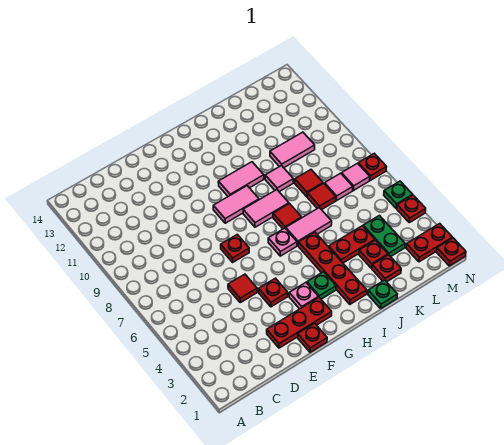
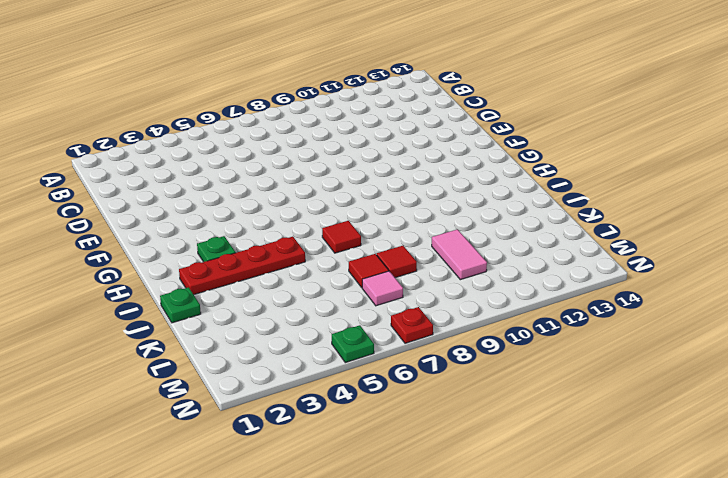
none -> red 1x3 plate [267,297,332,348]
none -> red 1x1 tile [228,274,257,303]
none -> red 1x1 plate [298,323,327,352]
none -> red 1x1 plate [259,278,288,307]

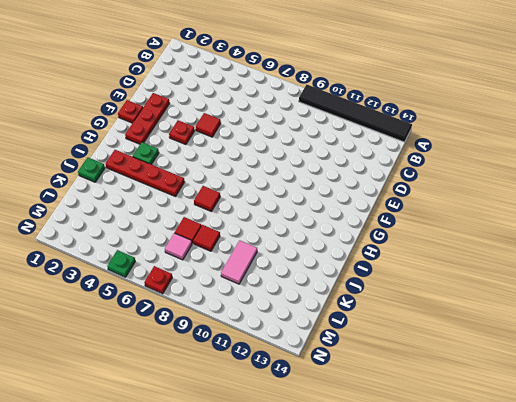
black 1x6 tile [299,85,412,142] -> none
none -> red 1x1 plate [221,234,249,262]
none -> pink 1x1 plate [289,283,318,309]
none -> pink 1x2 tile [213,186,259,223]
none -> pink 1x1 plate [268,228,297,256]

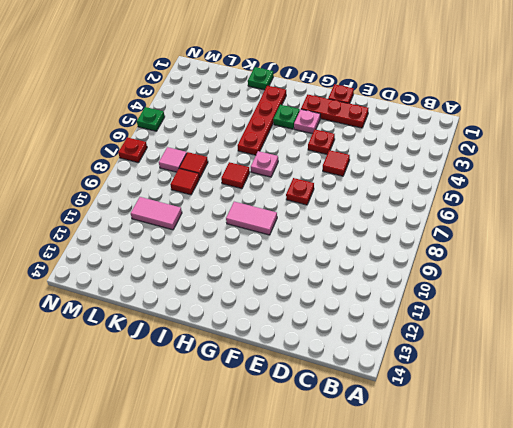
none -> pink 1x2 tile [243,190,289,227]
none -> pink 1x2 tile [218,162,264,196]
none -> pink 1x2 tile [286,207,332,246]
none -> red 1x2 plate [329,226,375,263]

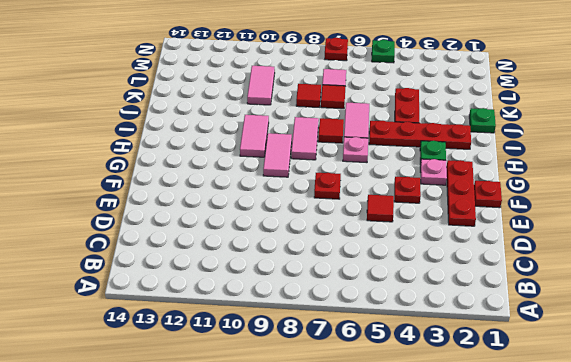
none -> pink 1x1 tile [265,165,293,192]
none -> red 1x1 plate [372,255,401,282]
none -> red 1x1 plate [359,240,388,268]
none -> green 1x2 plate [363,216,405,257]

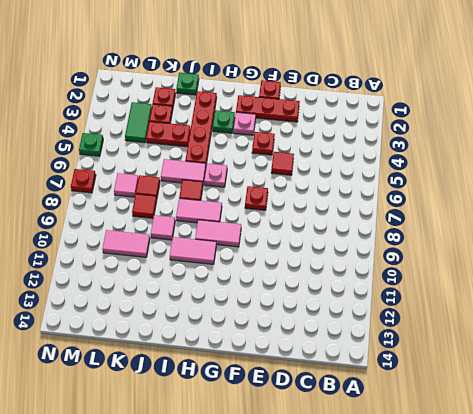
green 1x2 tile [125,102,152,143] -> green 1x2 plate [363,216,405,257]
none -> red 1x2 plate [406,224,452,262]
none -> pink 1x1 tile [341,163,370,191]
none -> red 1x1 plate [437,238,466,266]
none -> red 1x1 plate [397,195,426,223]

